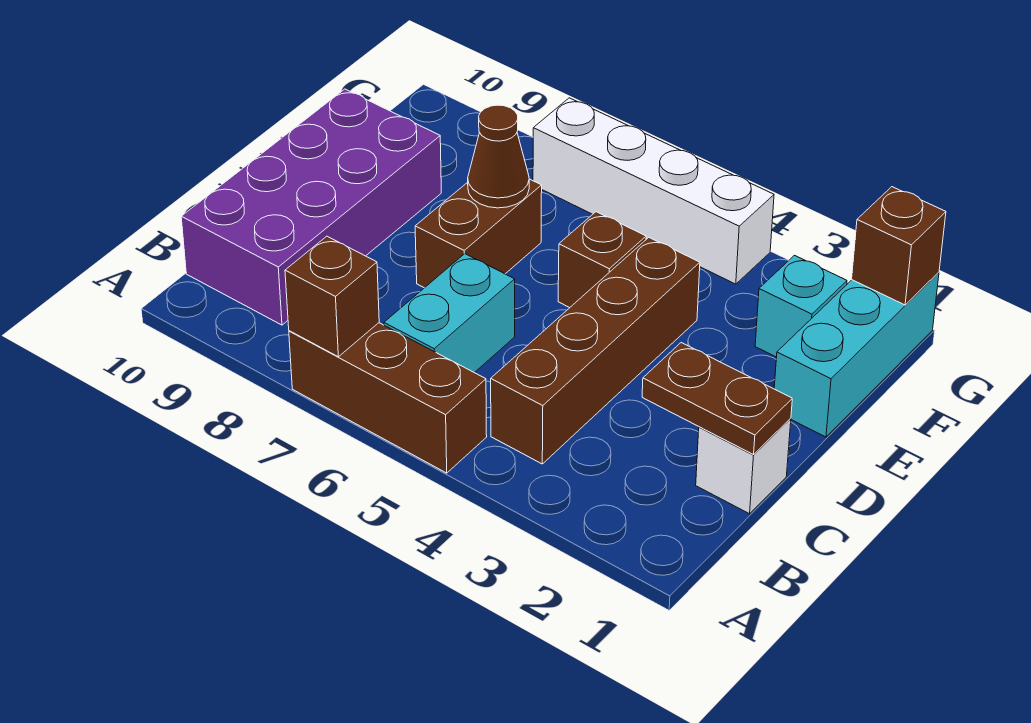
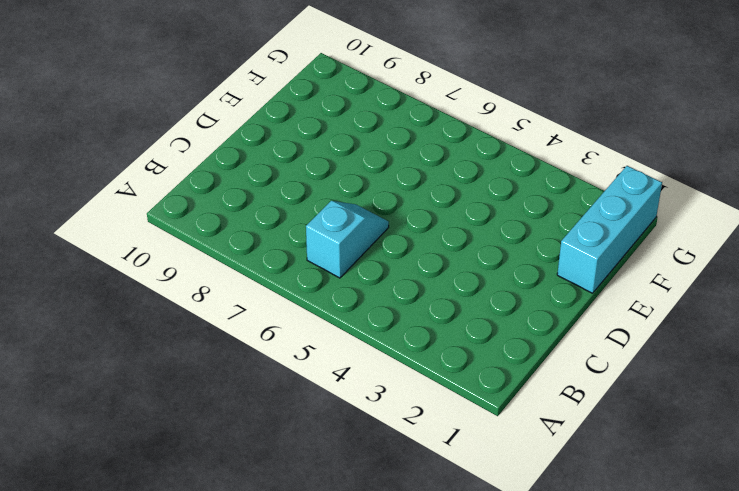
cyan 1x2 slope [306,201,389,278] -> cyan 1x2 brick [384,254,515,373]
none -> brown 1x3 brick [289,323,487,473]
none -> brown 1x4 brick [491,238,700,464]
none -> purple 2x4 brick [181,89,441,325]

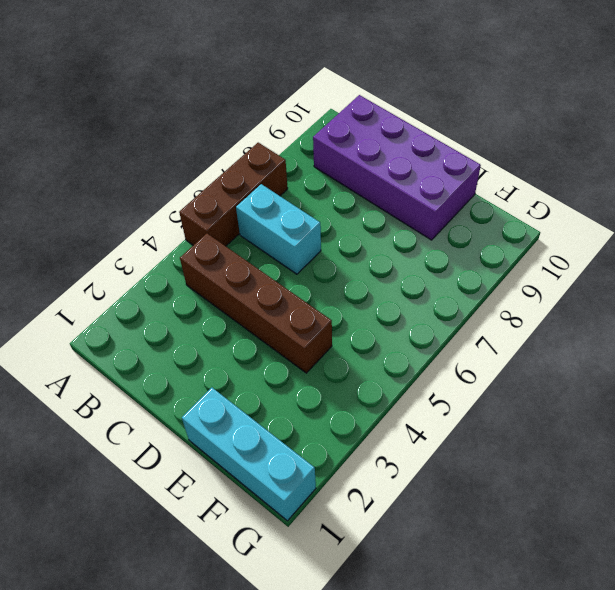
none -> white 1x1 brick [696,418,791,514]
none -> brown 1x2 brick [415,179,542,288]
none -> brown 1x1 brick [558,212,646,308]

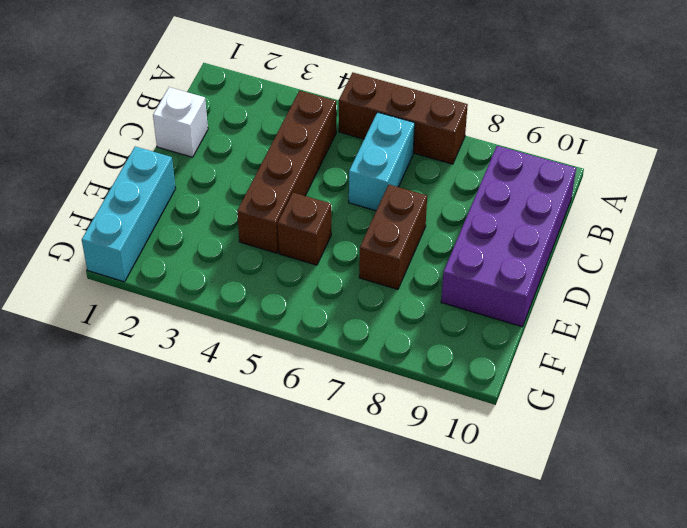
none -> cyan 1x1 brick [755,255,847,357]
none -> white 1x4 brick [533,98,774,284]
none -> brown 1x1 brick [285,236,379,357]

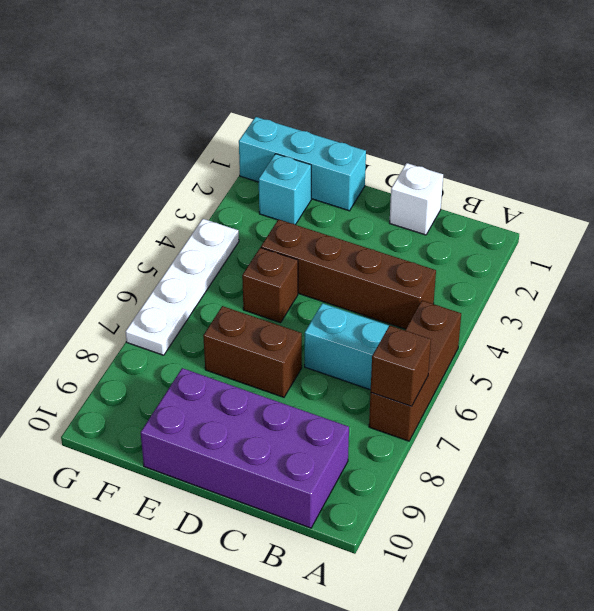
white 1x4 plate [125,219,239,355] -> white 1x4 brick [533,98,774,284]
none -> brown 1x2 plate [642,343,792,455]
none -> brown 1x1 cone [468,105,529,208]
none -> brown 1x1 brick [852,187,946,305]

